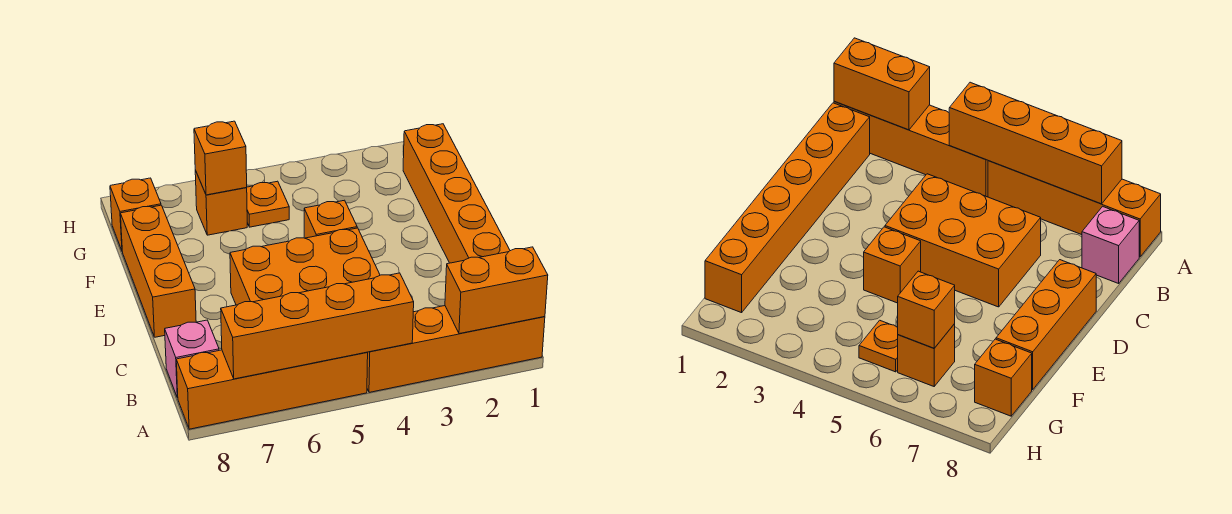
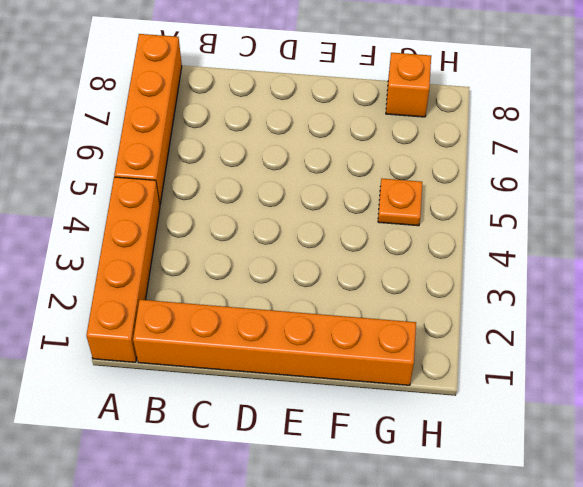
none -> pink 1x1 brick [165,320,219,398]
none -> orange 2x3 brick [230,228,380,305]
none -> orange 1x3 brick [120,205,196,337]

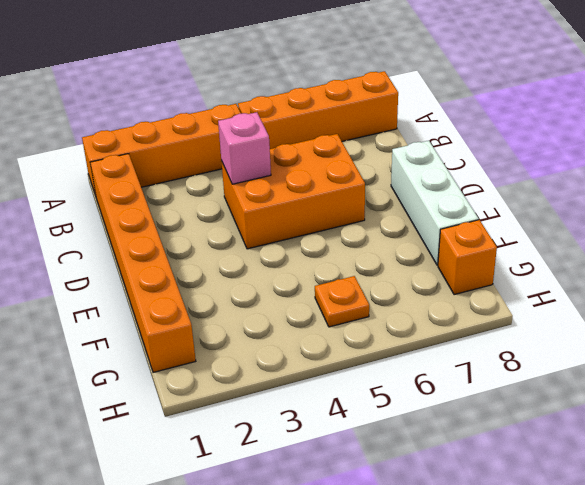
pink 1x1 brick [218,112,271,184] -> pink 1x1 brick moved to [165,320,219,398]
white 1x3 brick [391,141,479,265] -> orange 1x3 brick [120,205,196,337]
none -> orange 1x1 brick [304,200,357,238]
none -> orange 1x1 brick [195,170,247,235]
none -> orange 1x2 brick [445,247,548,334]

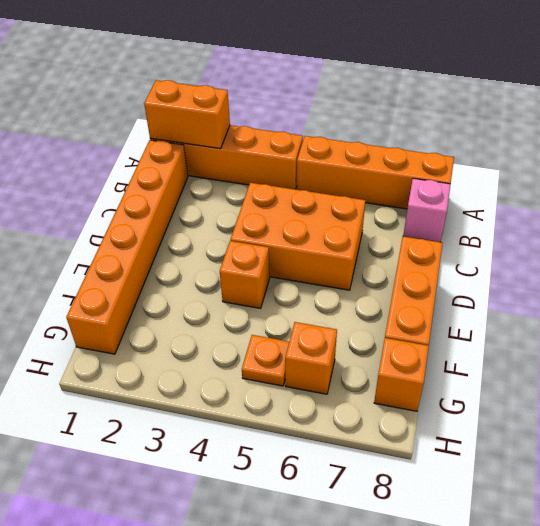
none -> orange 1x4 brick [221,273,414,379]
none -> orange 1x1 brick [194,121,247,195]

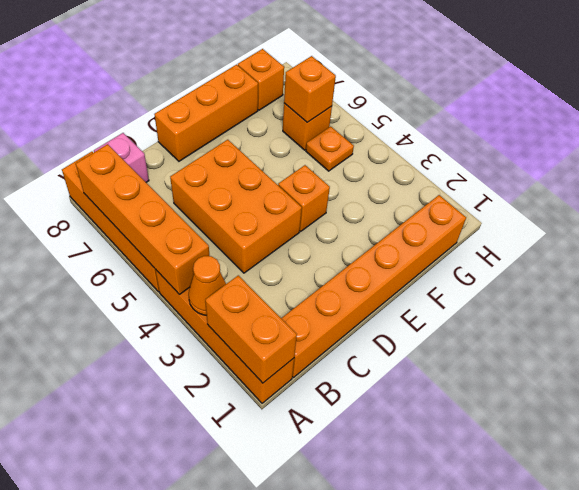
orange 1x1 cone [189,256,226,315] -> none

